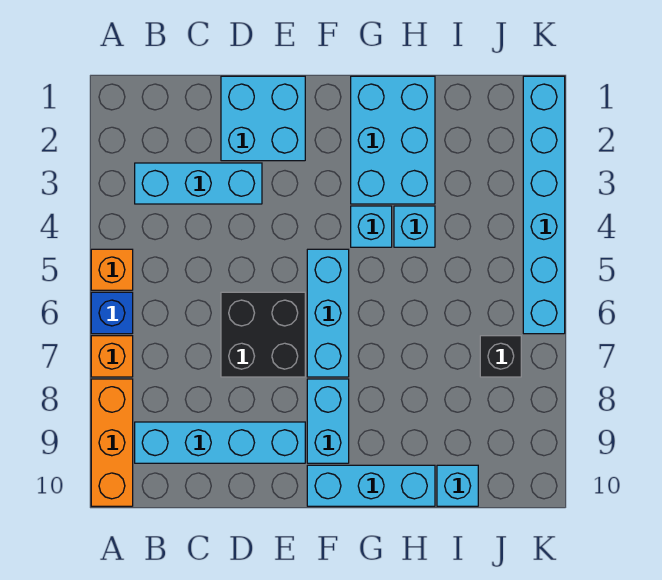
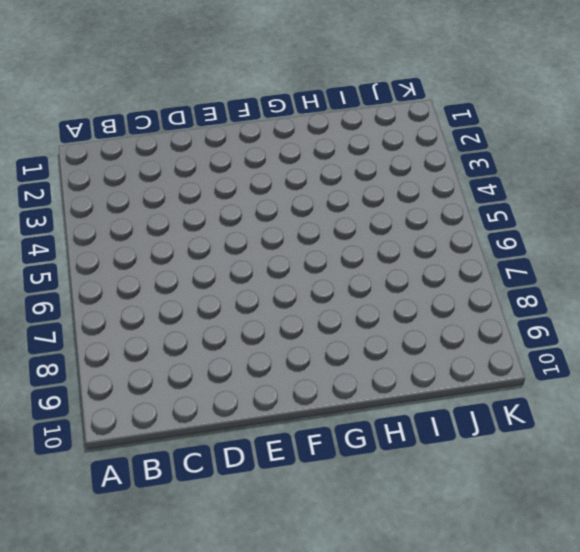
none -> orange 1x1 brick [91,249,133,290]
none -> blue 1x1 brick [91,292,133,334]
none -> orange 1x1 brick [91,336,133,377]

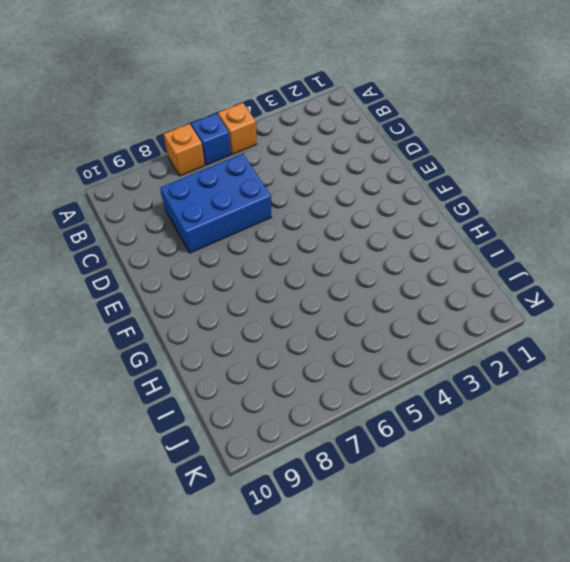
blue 2x3 brick [160,154,272,253] -> black 2x2 brick [221,292,305,377]
none -> orange 1x3 brick [91,379,133,506]
none -> cyan 1x3 brick [135,163,262,204]
none -> cyan 1x4 brick [135,422,305,463]

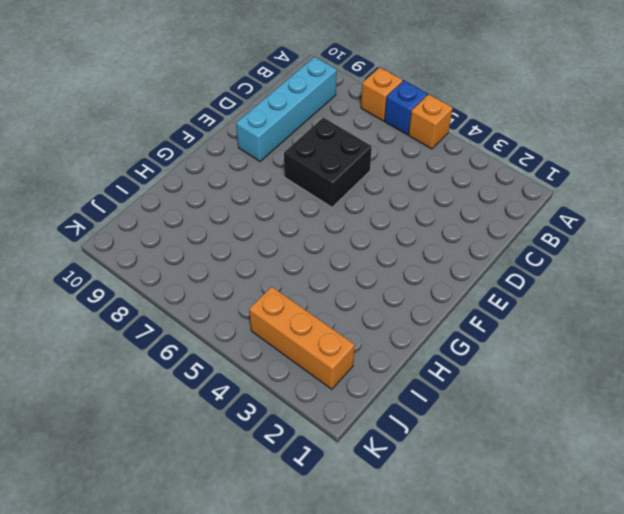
orange 1x3 brick [249,287,355,389] -> orange 1x3 brick moved to [91,379,133,506]
none -> cyan 1x3 brick [135,163,262,204]
none -> cyan 2x2 brick [221,76,305,161]
none -> cyan 1x3 brick [307,249,349,377]

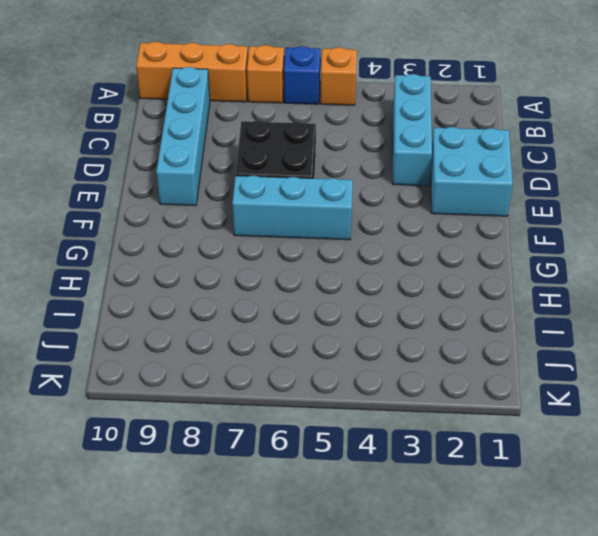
none -> cyan 1x2 brick [307,379,349,463]
none -> cyan 1x3 brick [307,465,435,506]
none -> cyan 2x3 brick [351,76,435,204]

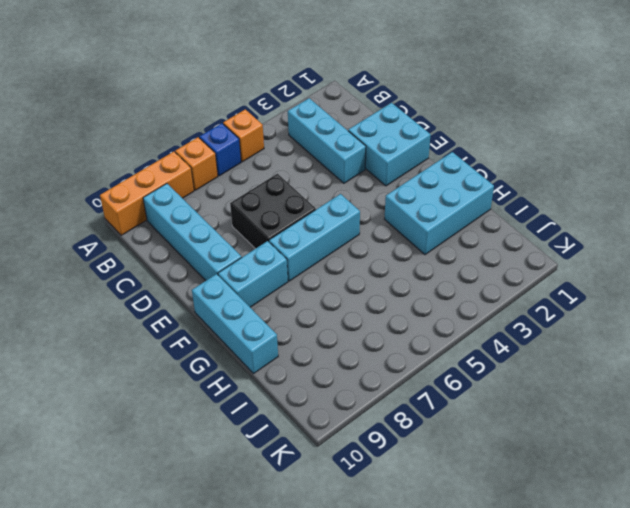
none -> cyan 1x1 brick [351,206,392,247]
none -> cyan 1x1 brick [394,206,435,247]
none -> cyan 1x1 brick [437,465,478,506]

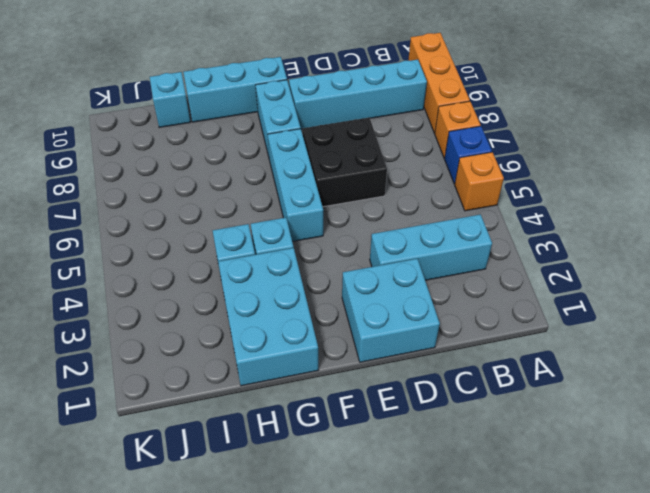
none -> black 1x1 brick [480,336,521,377]
none -> cyan 1x6 brick [523,76,565,334]

